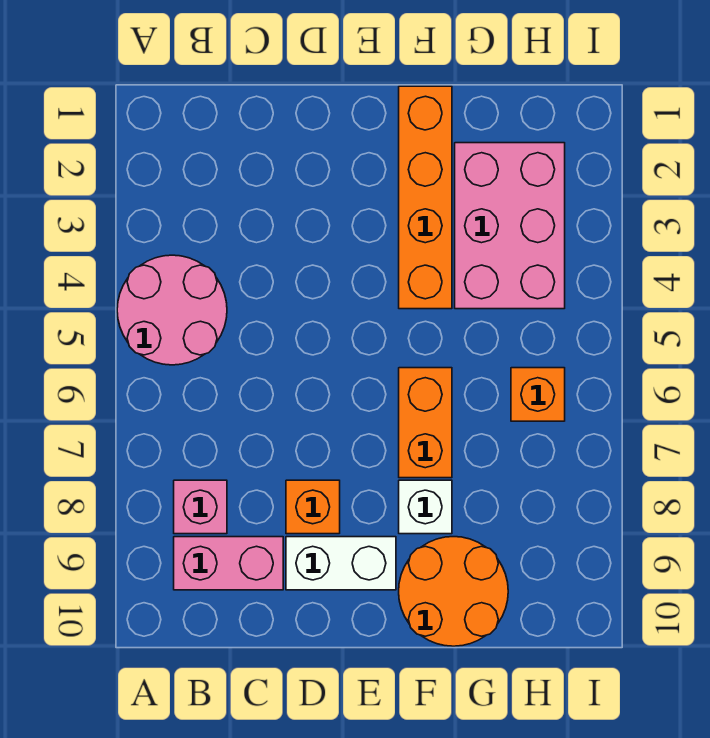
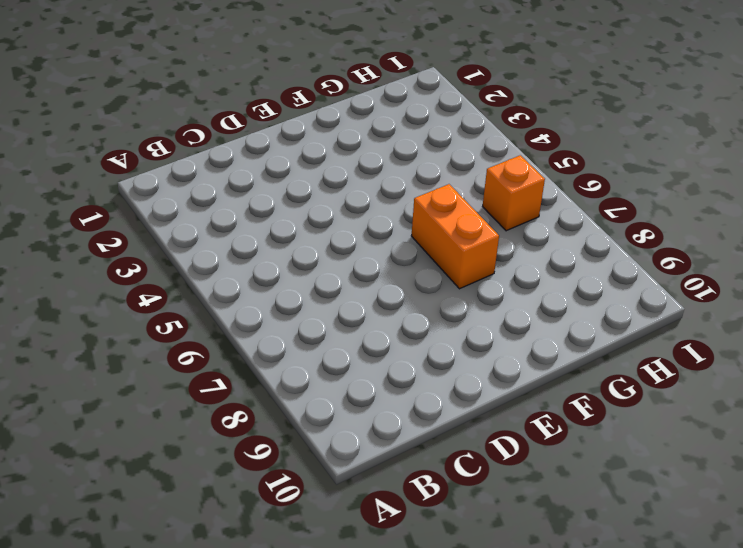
none -> pink 2x2 round brick [117,255,227,365]
none -> pink 1x1 brick [174,480,227,534]

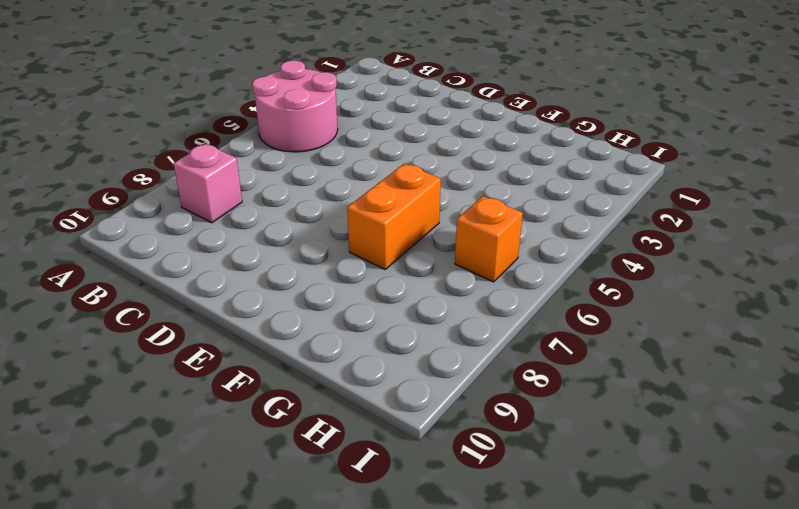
none -> pink 1x2 brick [174,537,283,590]
none -> orange 1x1 brick [286,480,340,534]

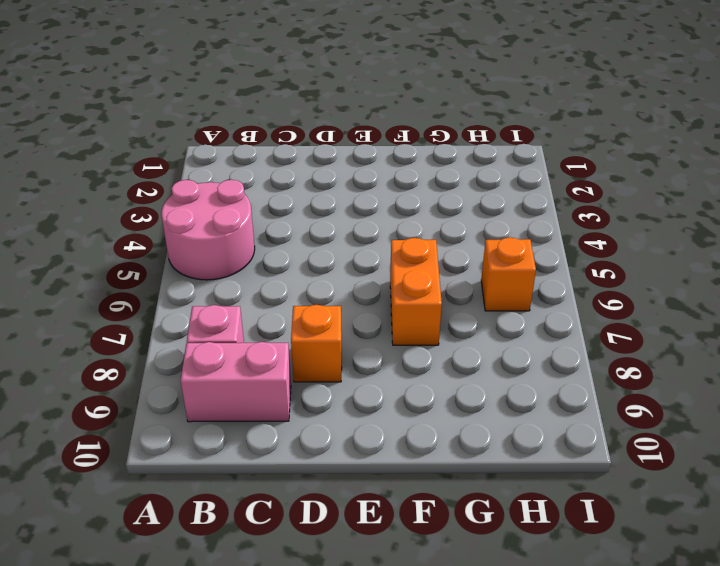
none -> white 1x2 brick [286,537,396,590]
none -> orange 1x4 brick [399,86,452,309]

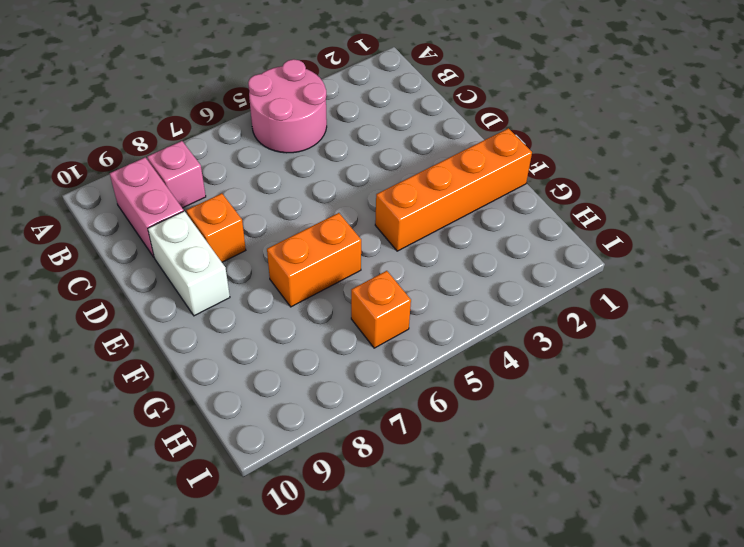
none -> white 1x1 brick [399,480,452,534]
none -> orange 2x2 round brick [399,537,508,646]

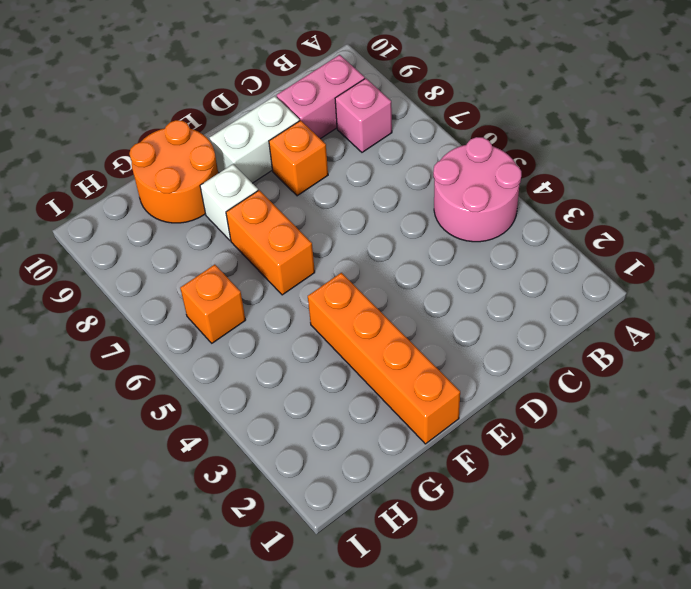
none -> pink 2x3 brick [455,143,565,309]

